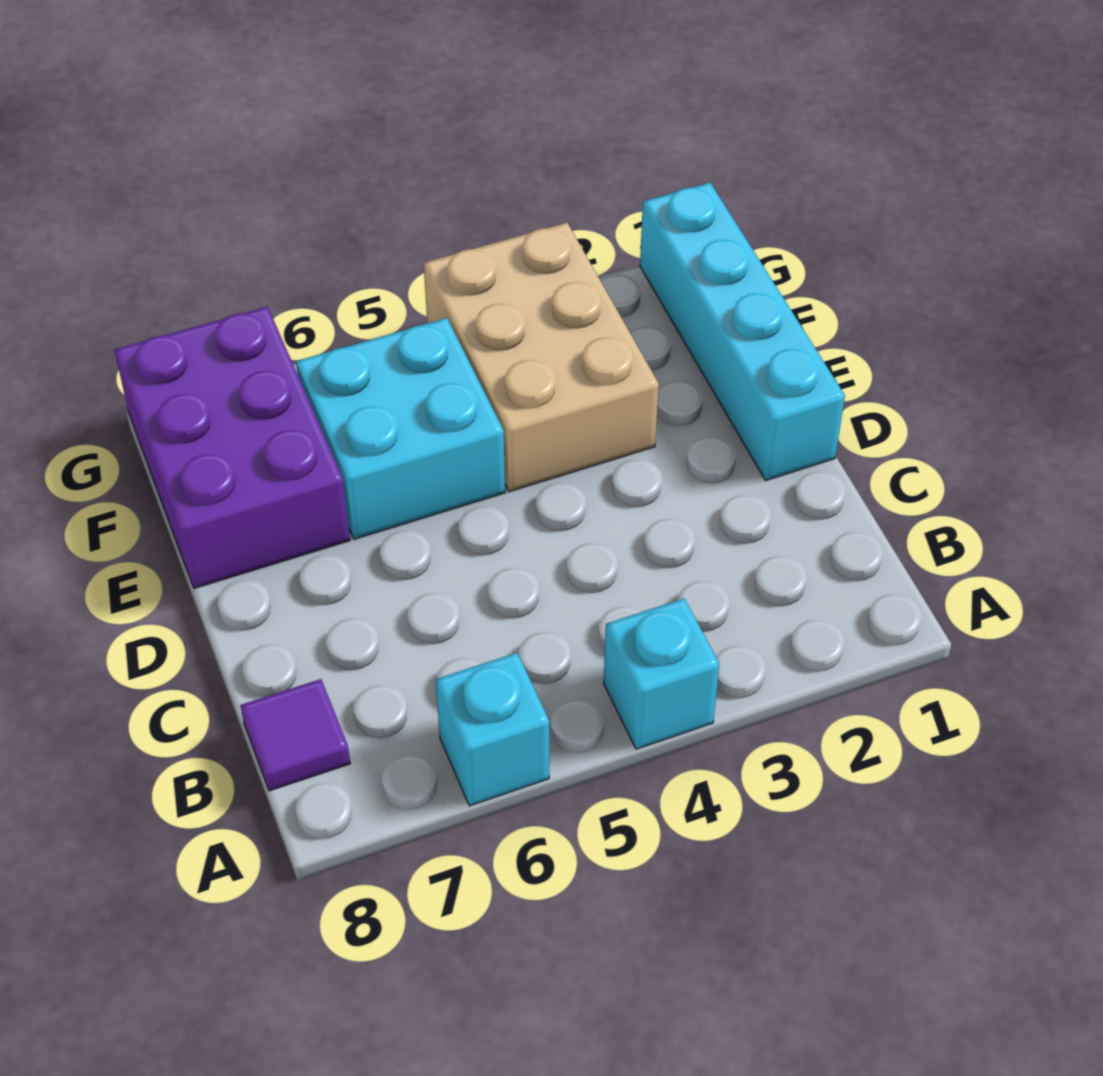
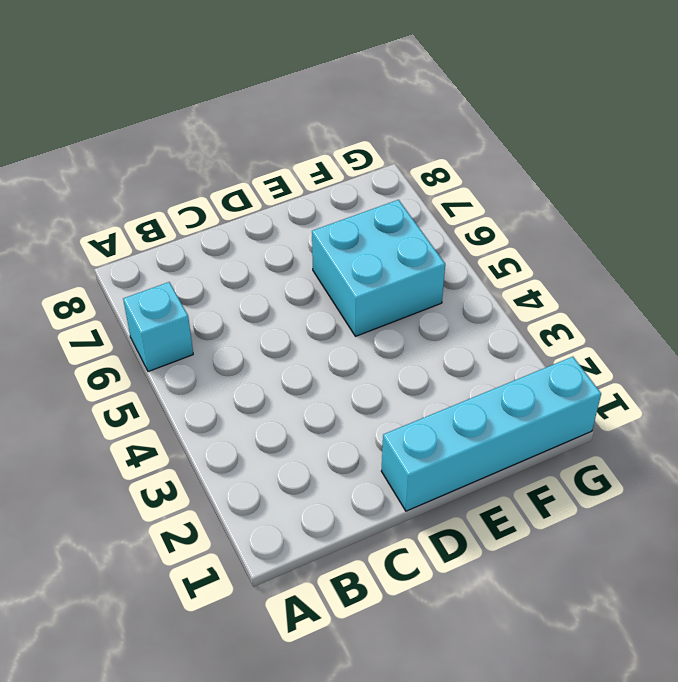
none -> cyan 1x1 brick [604,599,719,749]
none -> purple 1x1 tile [240,679,350,791]

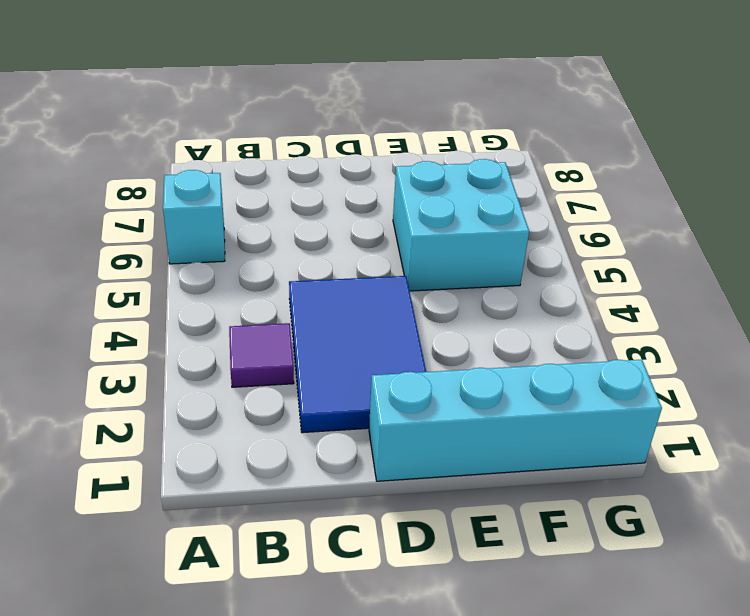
purple 1x1 tile [229,323,294,387] -> purple 1x1 tile moved to [240,679,350,791]
blue 2x3 tile [289,276,426,433] -> none
none -> cyan 1x1 brick [604,599,719,749]
none -> tan 2x3 brick [424,223,659,492]

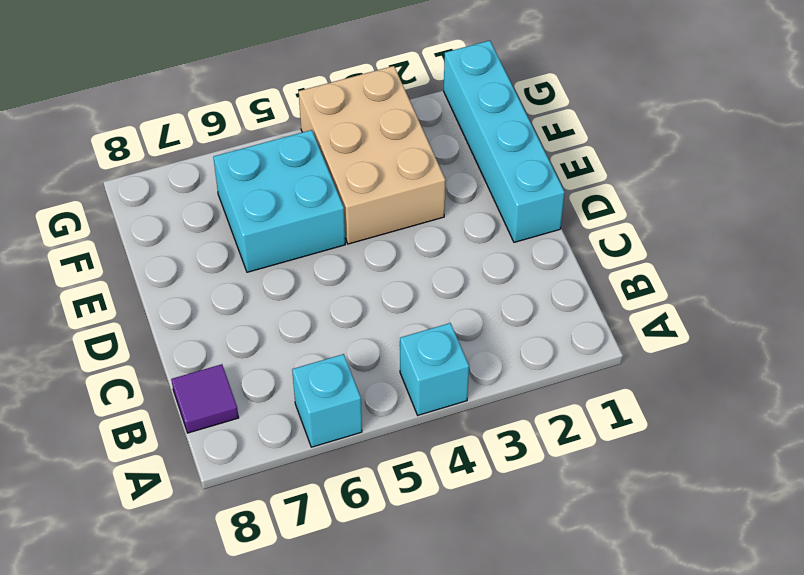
none -> purple 2x3 brick [114,307,350,588]

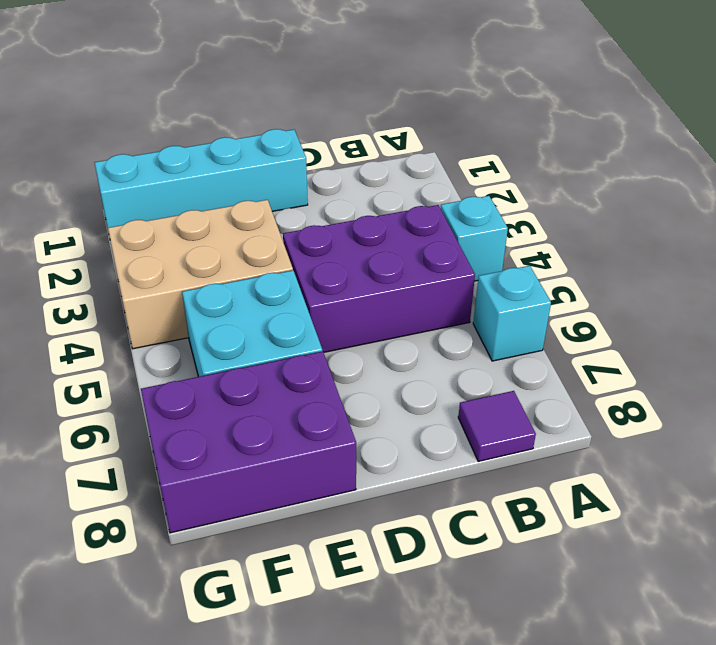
purple 2x3 brick [283,205,475,352] -> none

